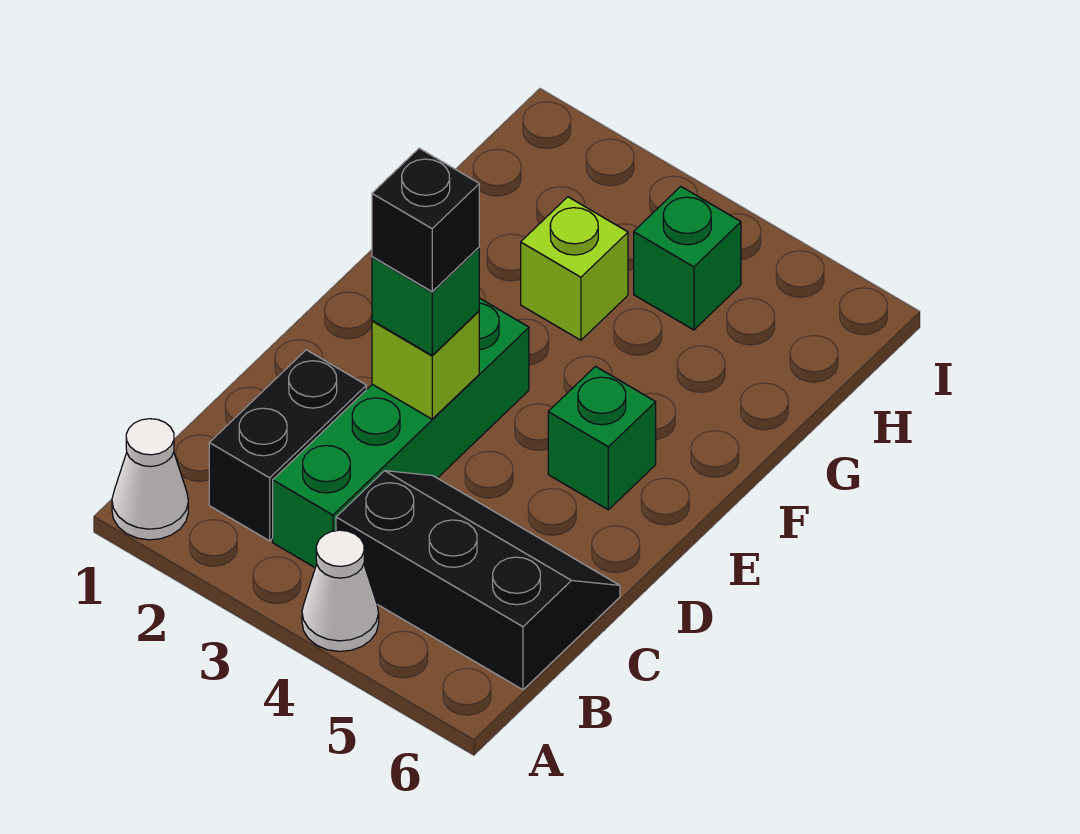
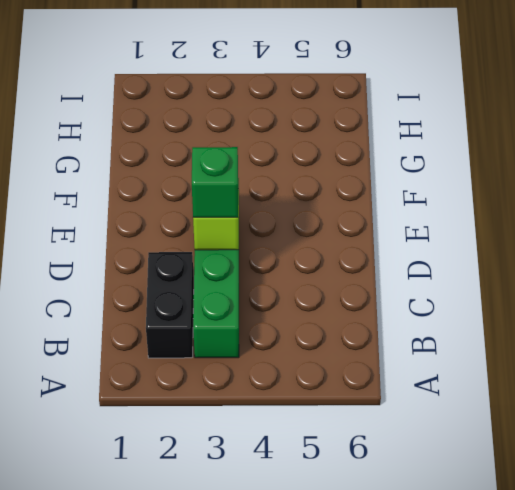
none -> white 1x1 cone [112,419,188,540]
none -> white 1x1 cone [302,530,379,651]

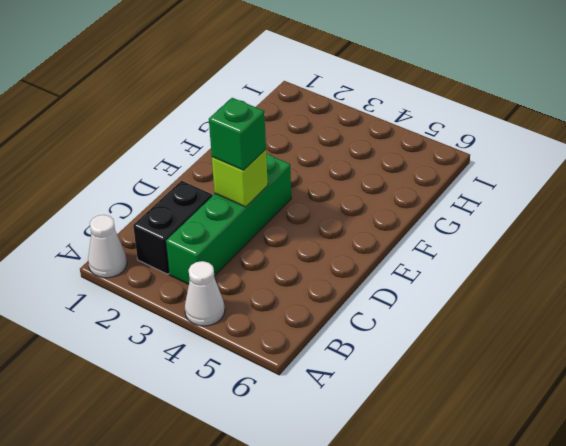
none -> black 2x3 slope [336,471,620,690]
none -> green 1x1 brick [548,366,656,510]

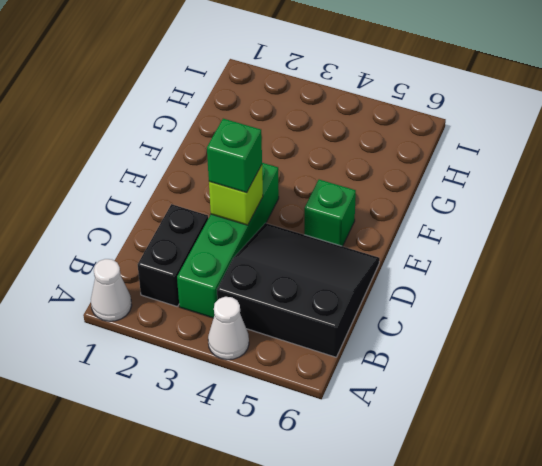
black 3x3 slope [217,223,380,357] -> black 2x3 slope [336,471,620,690]
none -> lime 1x1 brick [521,197,628,340]
none -> green 1x1 brick [634,187,741,330]

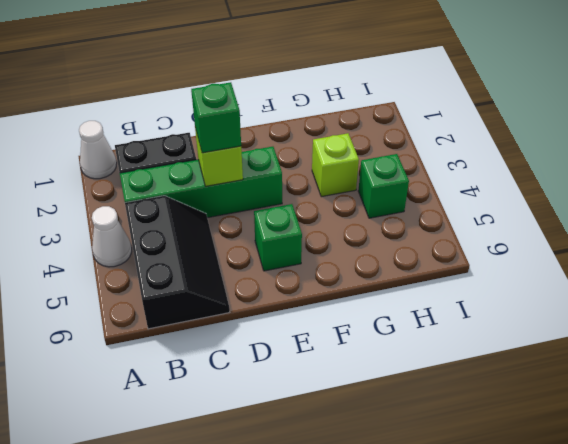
none -> black 1x1 brick [372,148,479,292]

